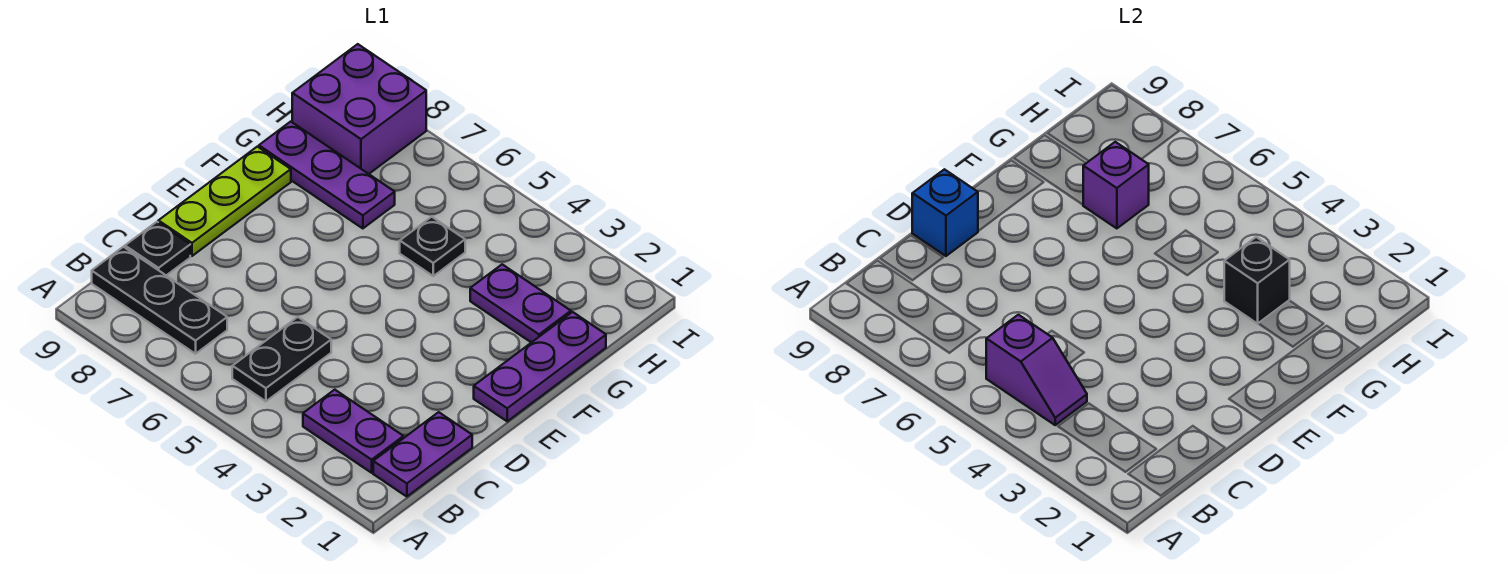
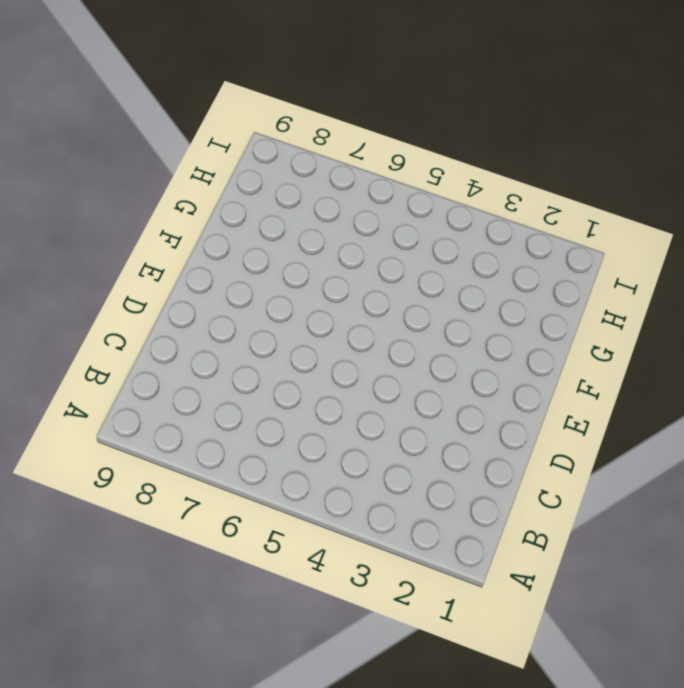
none -> purple 1x2 plate [373,412,472,497]
none -> purple 1x2 plate [303,390,404,473]
none -> black 1x2 plate [232,317,331,401]

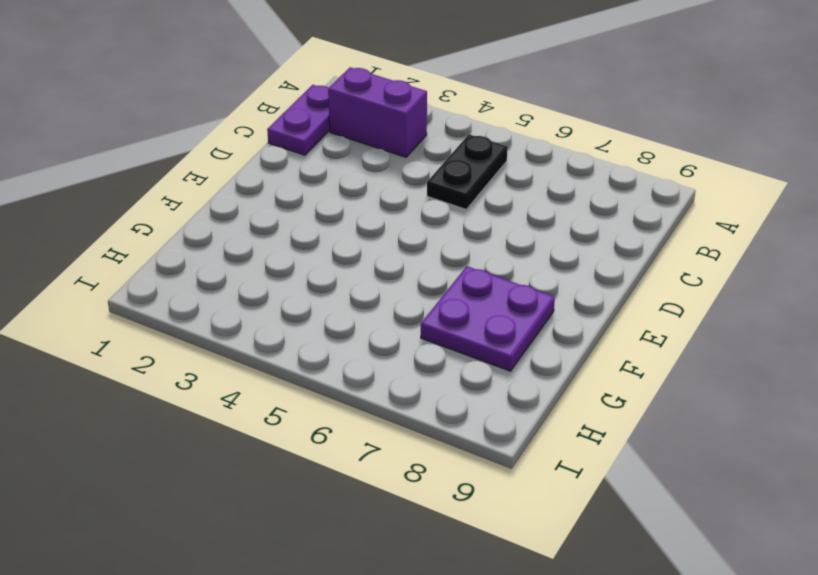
purple 1x2 brick [328,67,427,157] -> purple 1x2 plate [303,390,404,473]
purple 2x2 plate [421,266,555,371] -> purple 1x3 plate [259,122,395,228]
none -> black 1x3 plate [92,247,227,354]
none -> black 1x1 plate [125,222,190,275]
none -> lime 1x3 plate [158,147,291,256]

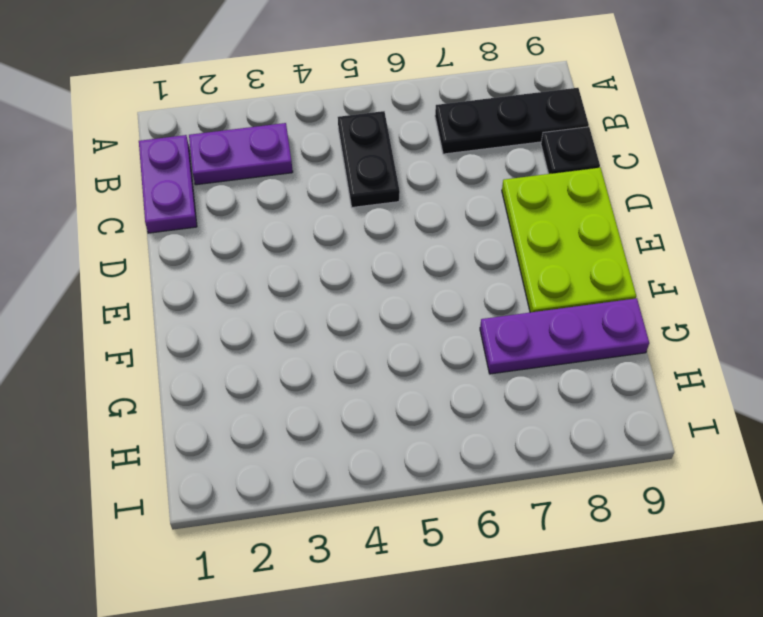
lime 2x3 plate [502,168,636,312] -> lime 1x3 plate [158,147,291,256]
none -> purple 1x3 plate [474,312,606,421]
none -> purple 1x2 plate [470,264,571,343]
none -> black 1x1 plate [400,217,465,276]

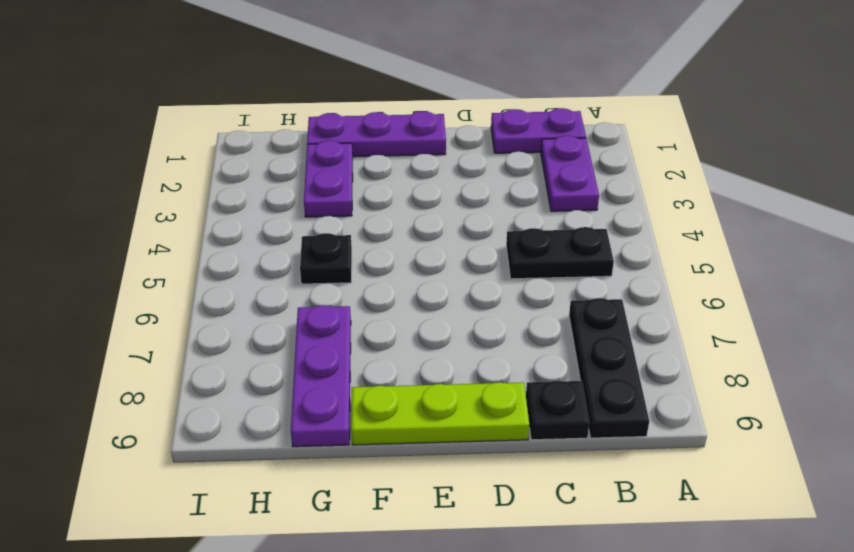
none -> purple 2x2 brick [292,44,426,174]
none -> purple 1x2 slope [986,315,1087,425]
none -> blue 1x1 brick [912,169,978,256]

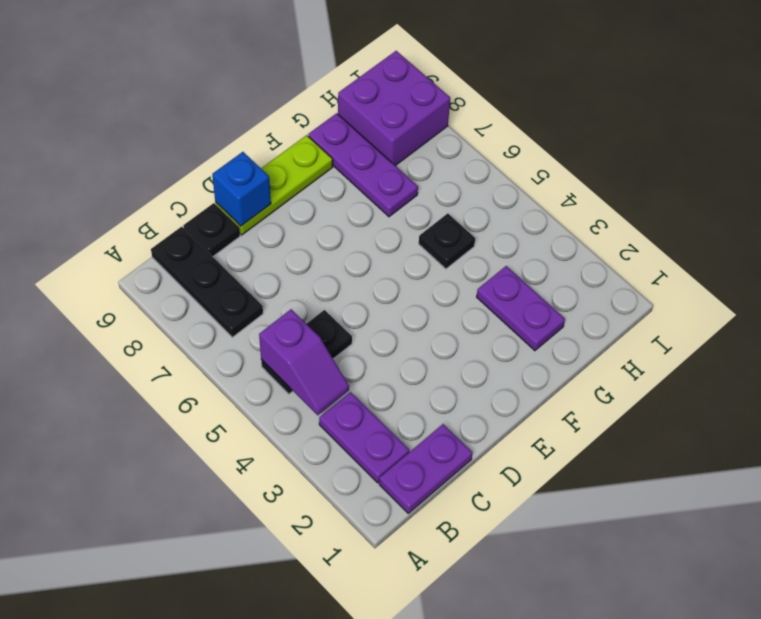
none -> purple 1x3 plate [474,312,606,421]
none -> black 1x1 brick [1224,237,1290,324]
none -> purple 1x1 brick [1083,142,1149,228]

